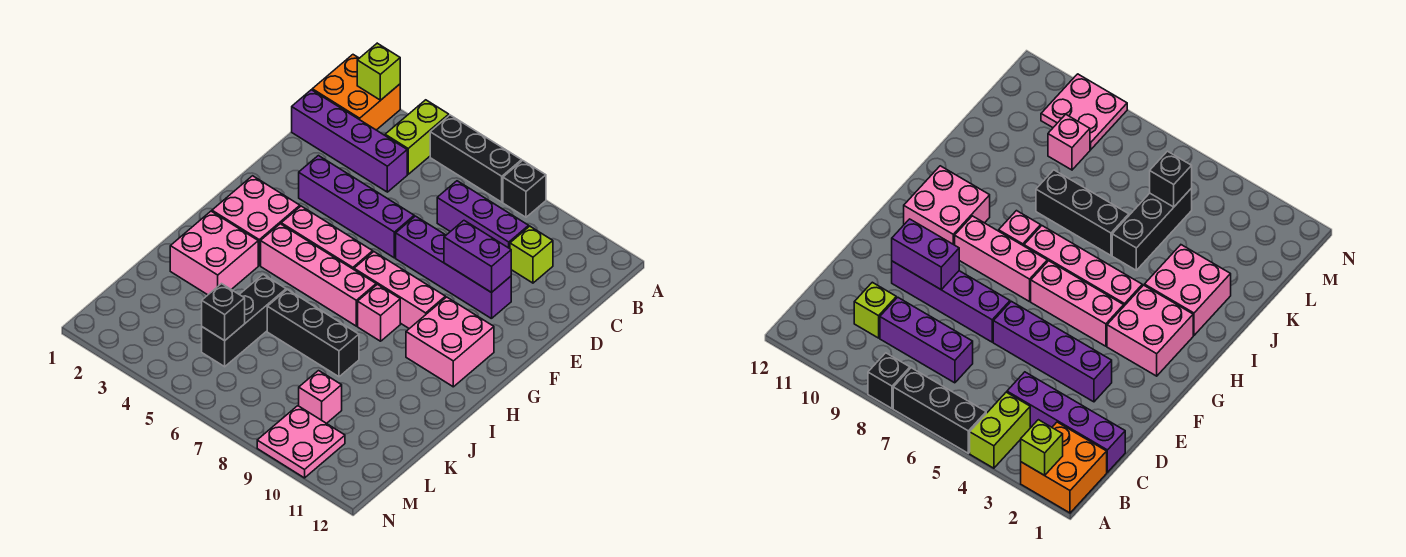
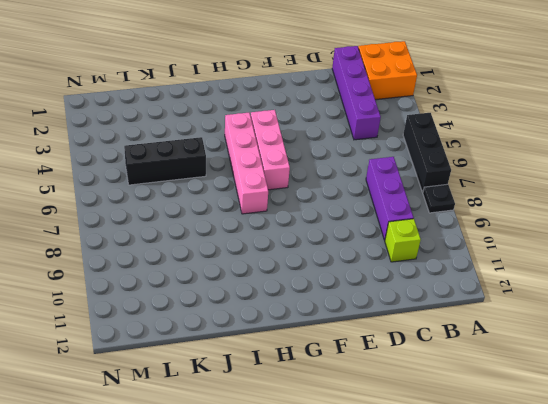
black 1x1 plate [423,184,455,213] -> black 1x1 brick [503,161,546,217]
none -> lime 1x2 brick [385,100,449,174]
none -> purple 1x4 brick [299,156,414,258]
none -> purple 1x4 brick [396,216,511,319]

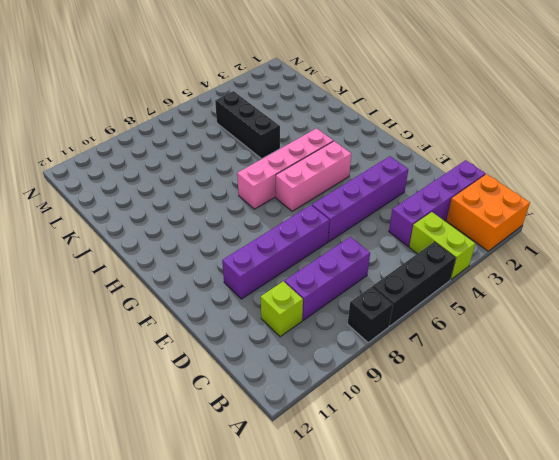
none -> pink 2x2 brick [212,176,300,265]
none -> pink 1x3 brick [354,252,445,329]
none -> pink 2x2 brick [406,297,494,387]

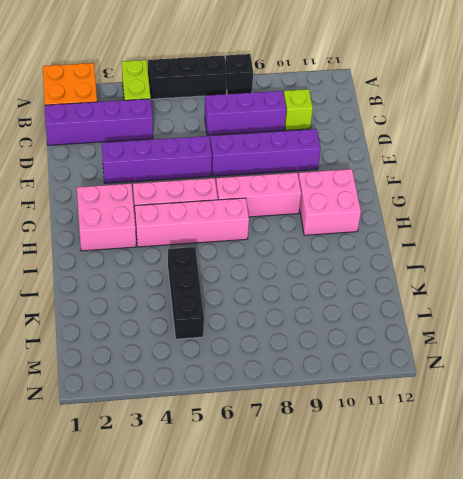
none -> pink 1x1 brick [358,284,400,341]
none -> pink 2x2 brick [170,211,258,295]
none -> black 1x3 brick [267,290,359,377]

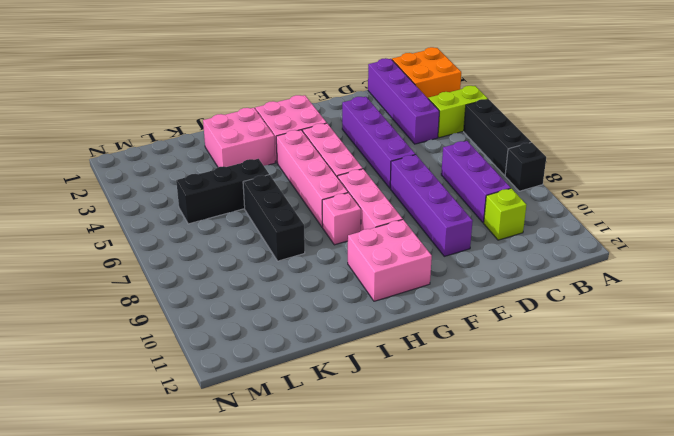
none -> pink 1x1 brick [299,371,342,423]
none -> pink 2x2 plate [257,406,345,478]
none -> lime 1x1 brick [357,43,400,100]

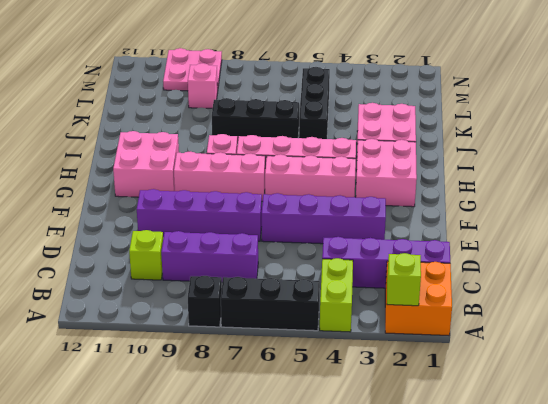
none -> purple 1x2 brick [444,221,511,293]
none -> black 1x1 brick [202,284,245,341]

